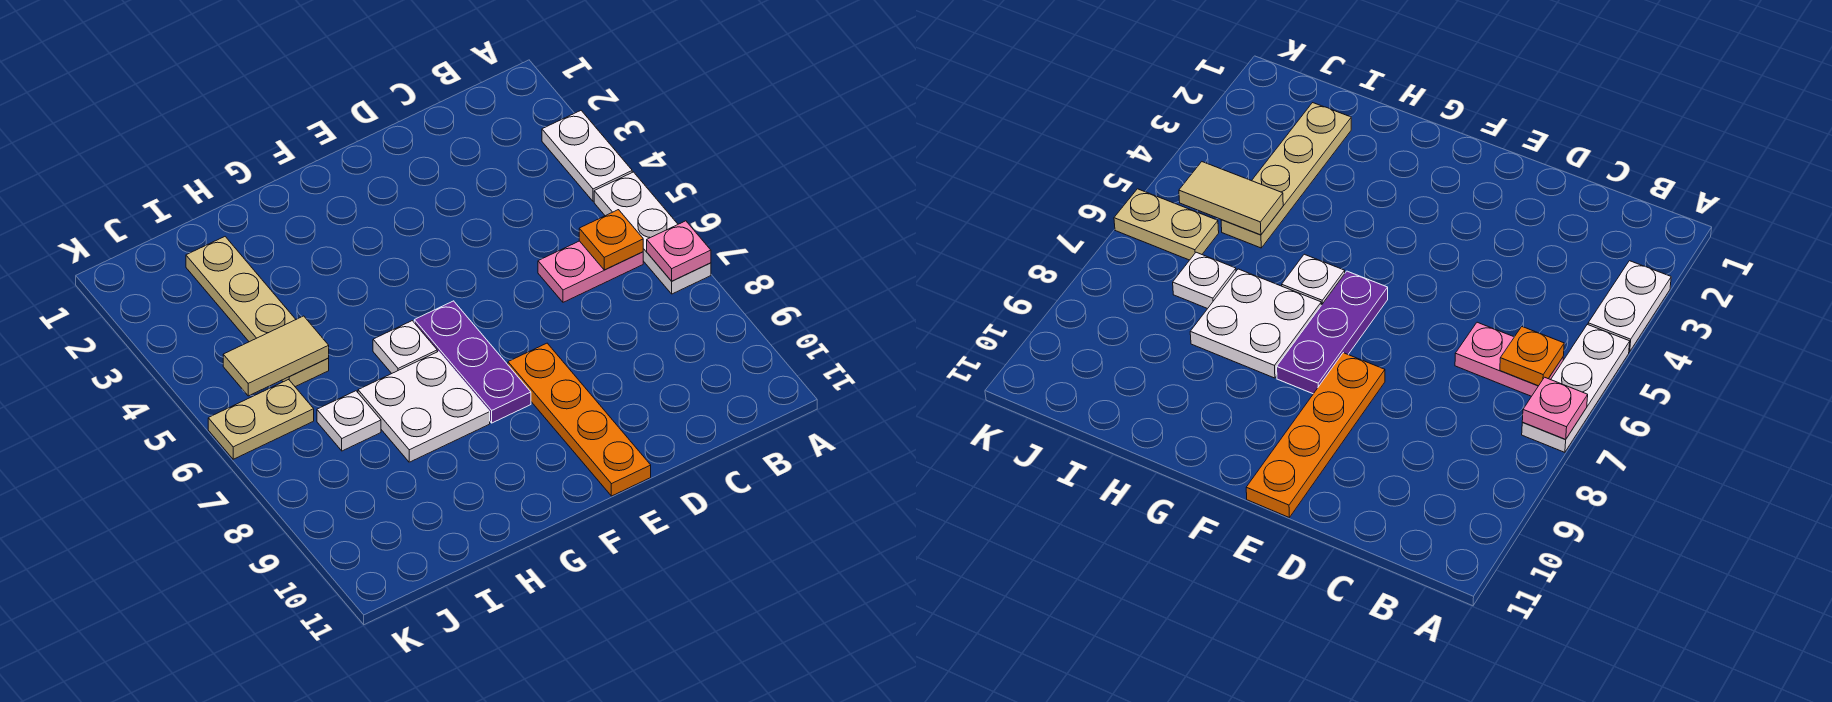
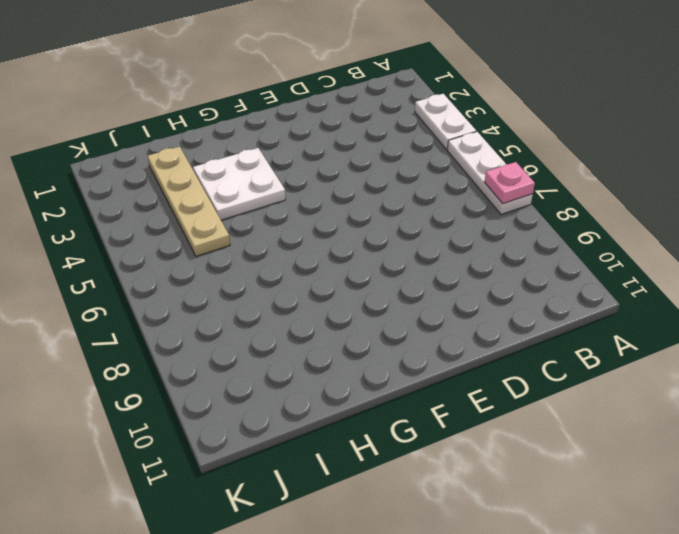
white 2x2 plate [193,148,286,220] -> white 2x2 plate moved to [358,352,490,462]
none -> pink 1x2 plate [538,241,643,302]
none -> orange 1x4 plate [508,343,651,496]
none -> purple 1x3 plate [414,301,531,423]

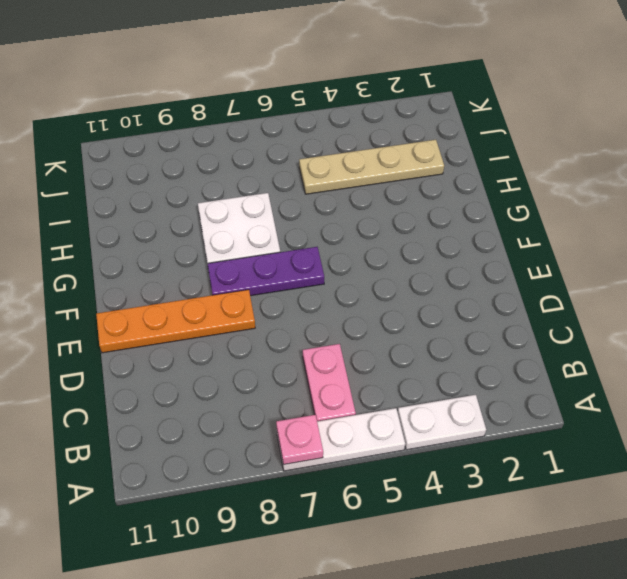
none -> white 1x1 plate [373,321,437,373]
none -> white 1x1 plate [317,391,381,451]
none -> tan 1x2 plate [208,379,314,459]

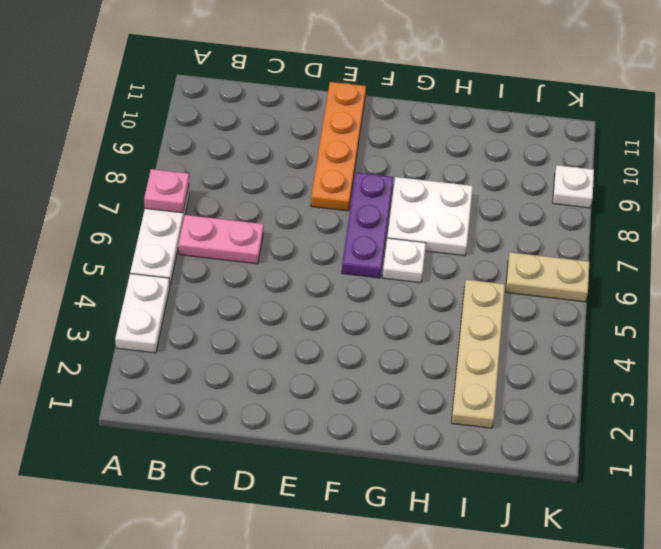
white 1x1 plate [553,165,594,208] -> white 1x1 plate moved to [317,391,381,451]
none -> orange 1x1 plate [579,210,643,270]
none -> tan 1x2 tile [223,316,329,396]

